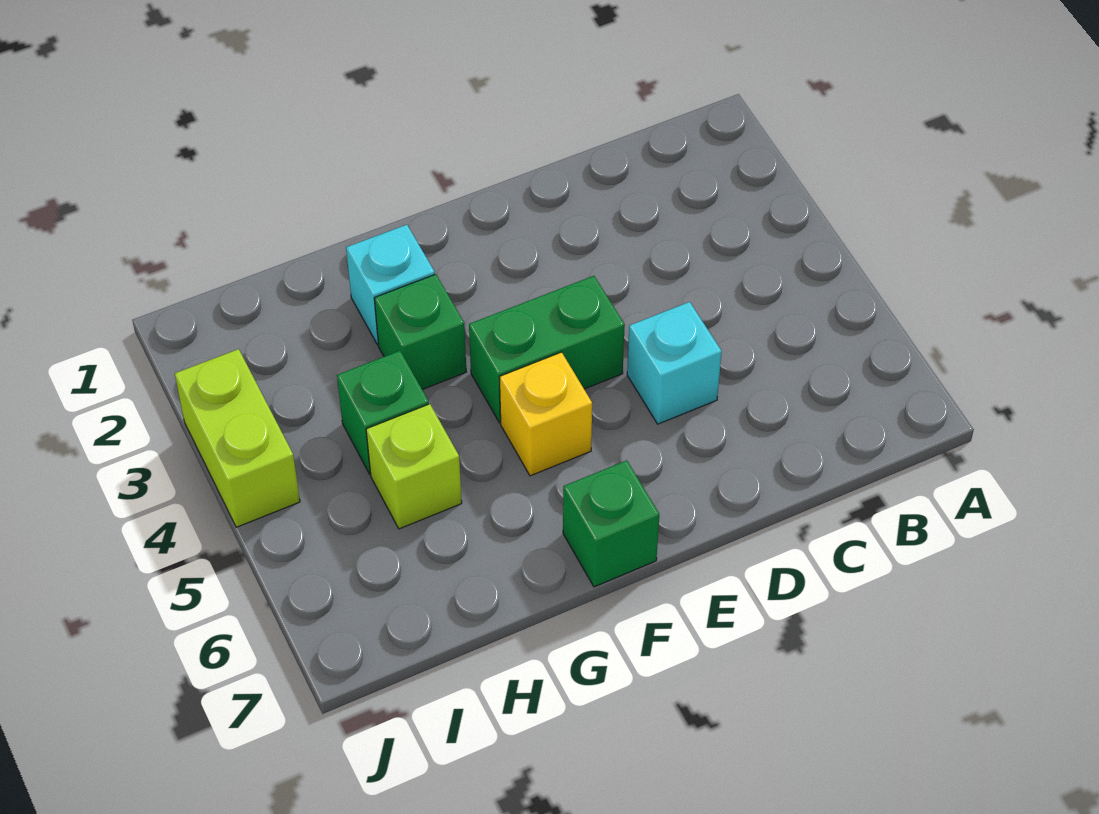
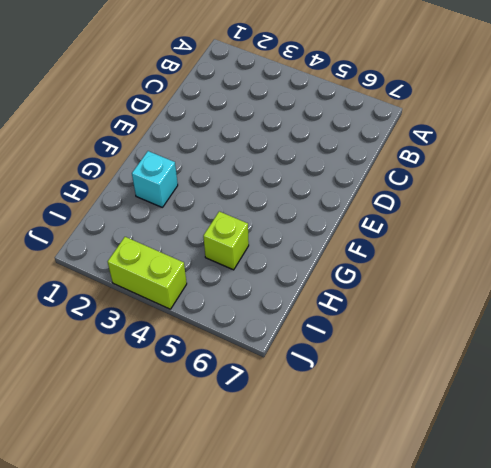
none -> cyan 1x1 brick [627,302,722,424]
none -> green 1x2 brick [469,276,625,423]

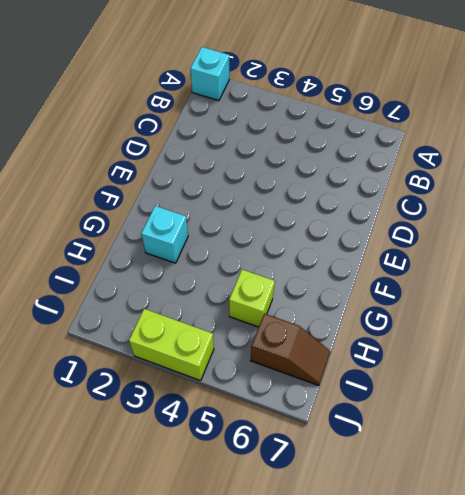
cyan 1x1 brick [190,47,229,101] -> cyan 1x1 brick moved to [627,302,722,424]
brown 1x2 slope [251,314,331,386] -> none
none -> green 1x2 brick [469,276,625,423]
none -> yellow 1x1 brick [499,352,592,476]

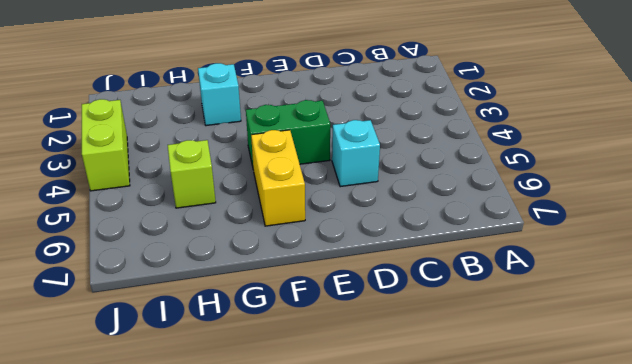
yellow 1x2 brick [251,130,305,226] -> yellow 1x1 brick [499,352,592,476]
none -> green 1x1 brick [563,460,659,587]
none -> green 1x1 brick [374,274,466,390]

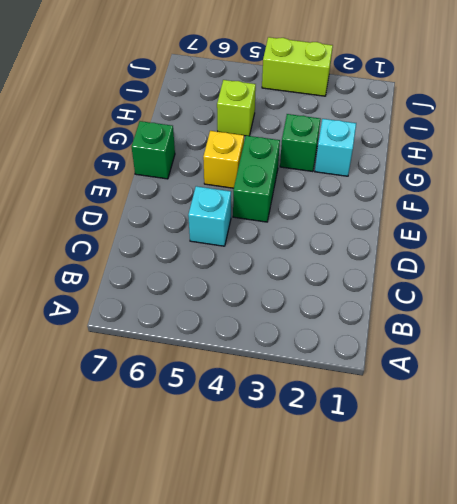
none -> green 1x1 brick [337,351,429,474]

